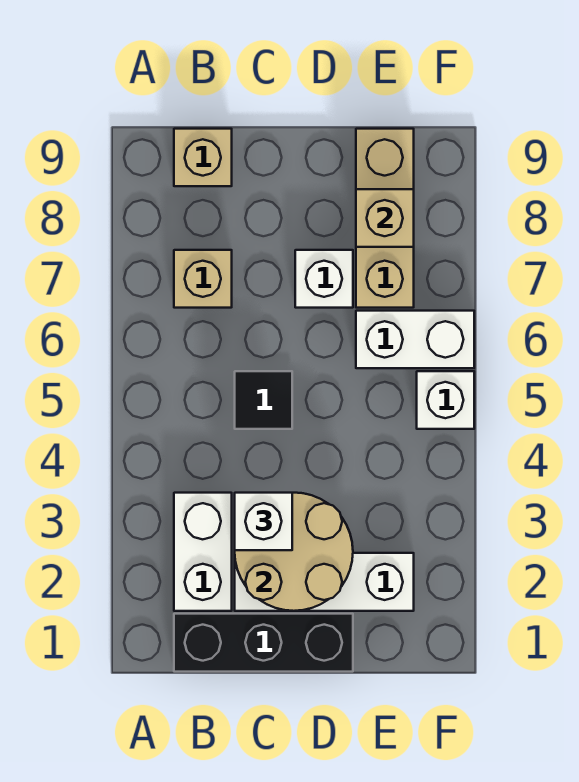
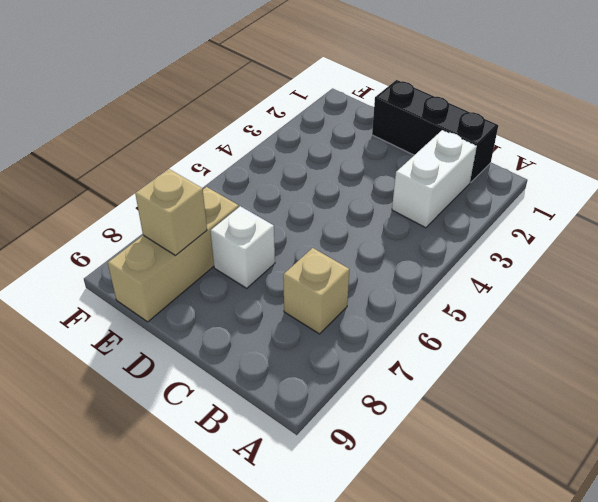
none -> tan 1x1 brick [174,129,232,186]
none -> white 1x3 brick [235,553,414,611]
none -> black 1x1 tile [235,371,292,429]

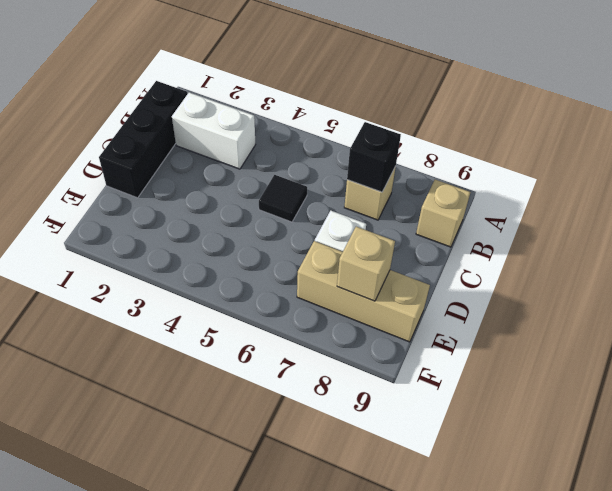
black 1x1 brick [347,122,401,192] -> none
none -> white 1x3 brick [235,553,414,611]
none -> white 1x2 brick [356,311,474,368]
none -> white 1x1 brick [417,371,474,429]

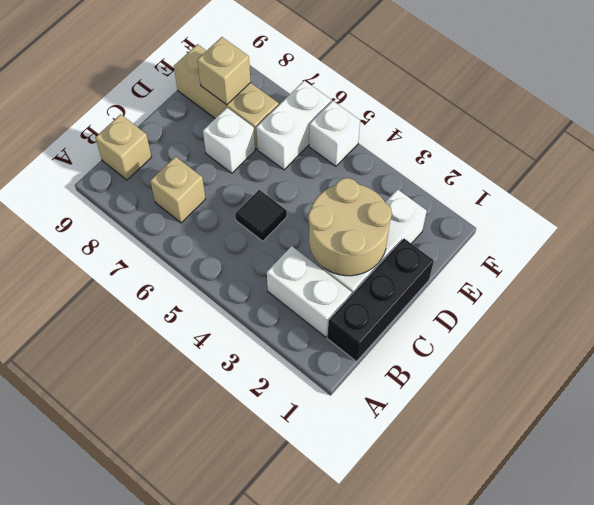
none -> white 1x1 brick [235,493,292,550]

